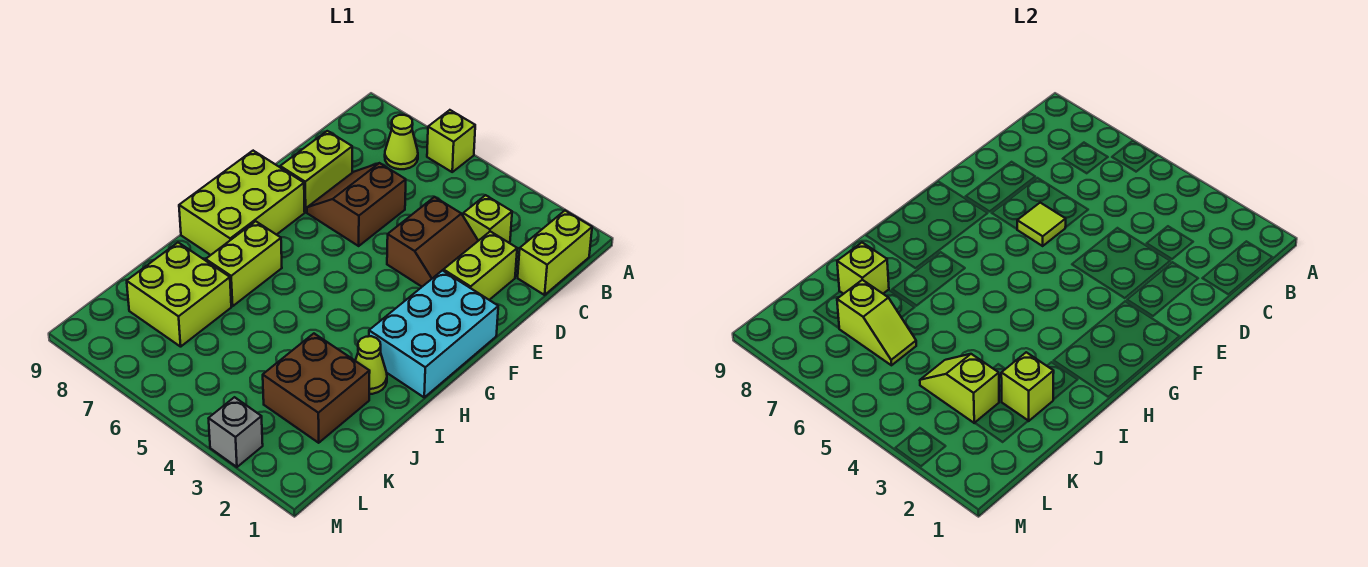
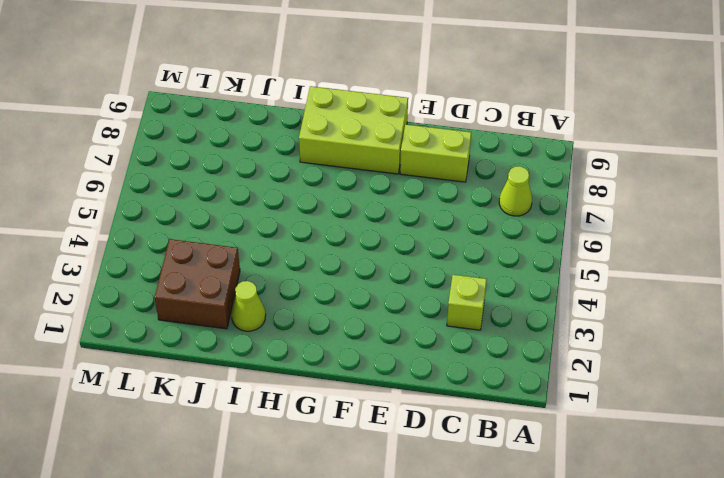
none -> lime 1x1 brick [427,110,475,172]
none -> lime 1x2 brick [518,211,592,295]
none -> lime 1x2 brick [443,231,517,300]

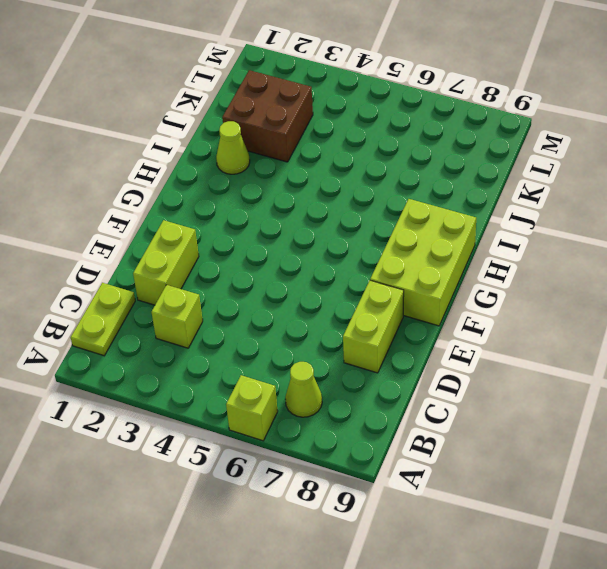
lime 1x2 plate [71,283,135,356] -> lime 1x2 brick [518,211,592,295]
none -> brown 2x2 slope [387,197,478,287]
none -> brown 2x2 slope [307,163,406,246]
none -> cyan 2x3 brick [369,270,498,397]

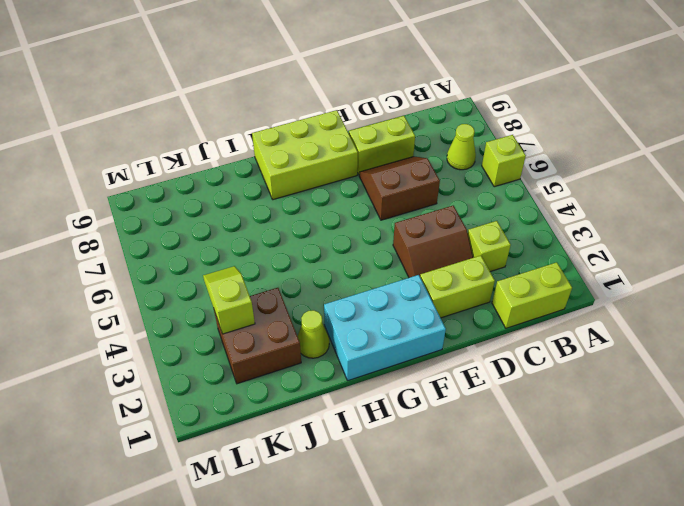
none -> lime 1x2 brick [206,221,282,306]
none -> lime 2x2 brick [127,243,231,347]
none -> grey 1x1 brick [209,397,263,467]

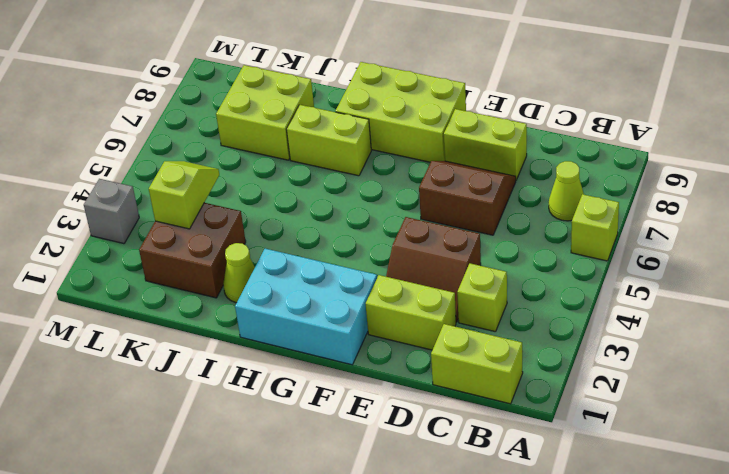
none -> lime 1x1 tile [1017,203,1066,246]
none -> lime 1x1 brick [1001,352,1054,421]
none -> lime 1x1 brick [837,243,889,294]

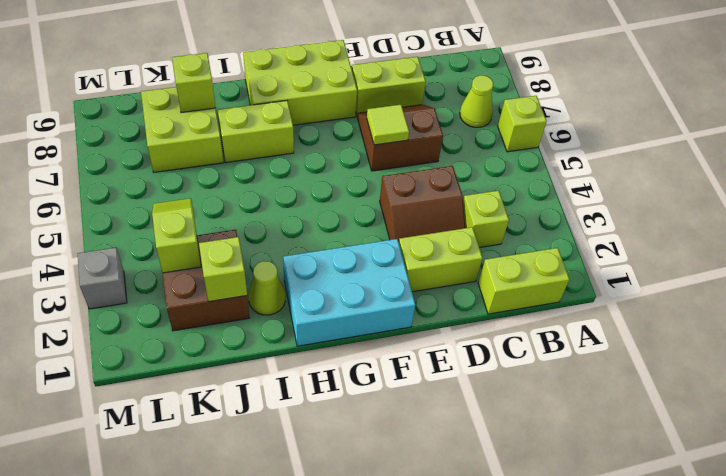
none -> lime 1x2 slope [837,280,916,365]

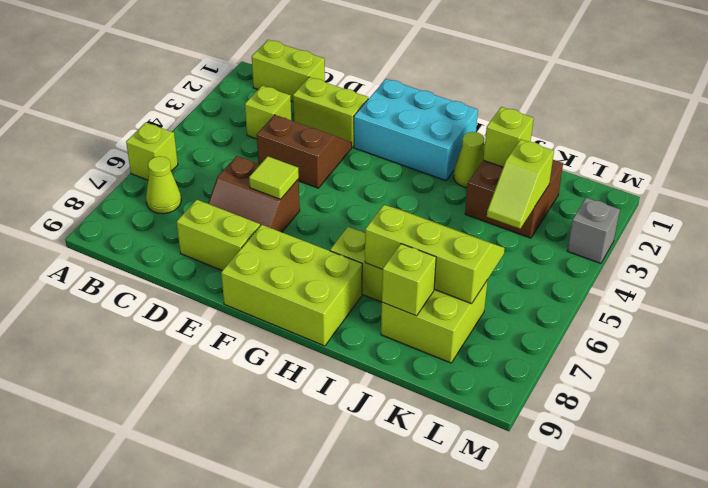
lime 2x3 slope [365,205,505,304] -> lime 1x2 slope [837,280,916,365]

